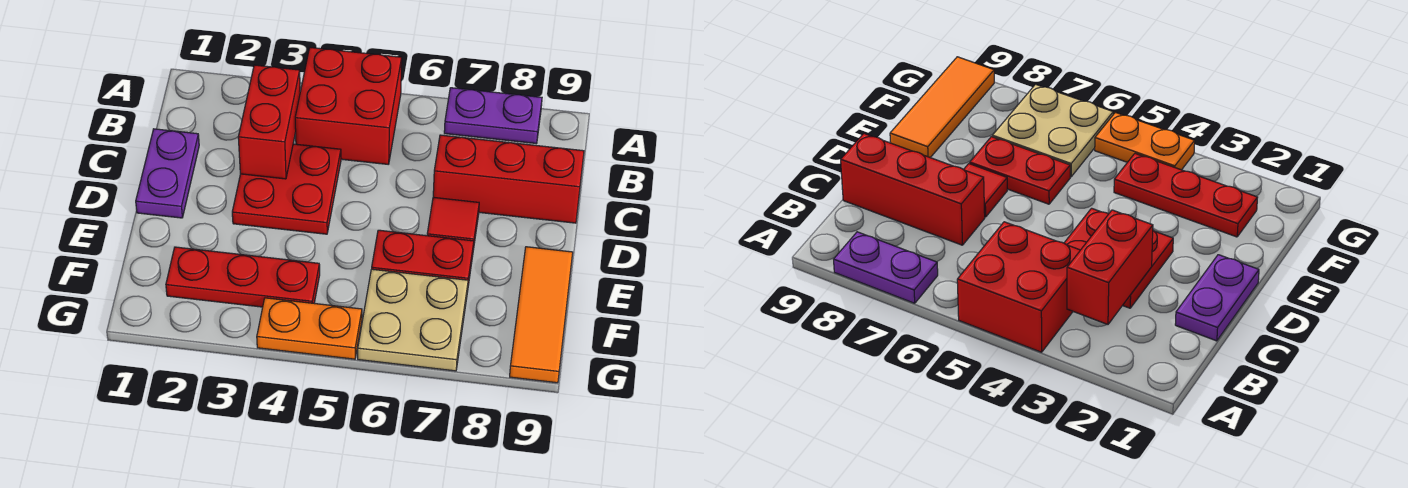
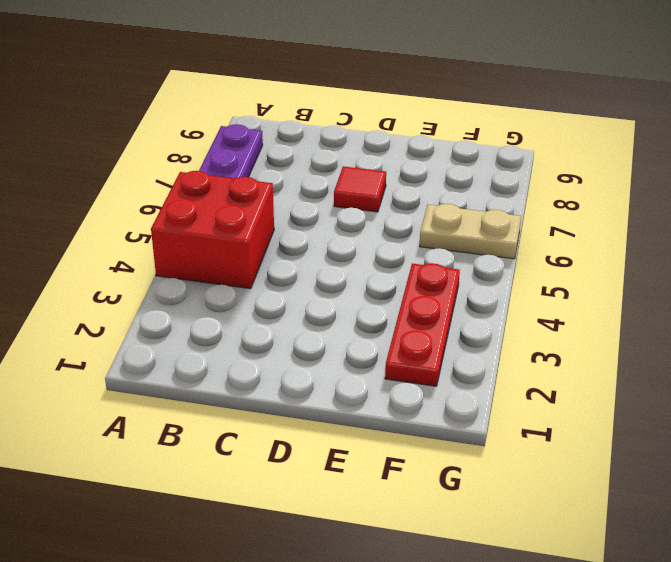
tan 1x2 plate [420,204,521,259] -> tan 2x2 plate [358,269,468,371]
none -> purple 1x2 plate [136,129,199,218]
none -> red 2x2 plate [232,144,341,234]
none -> red 1x3 brick [433,135,584,223]

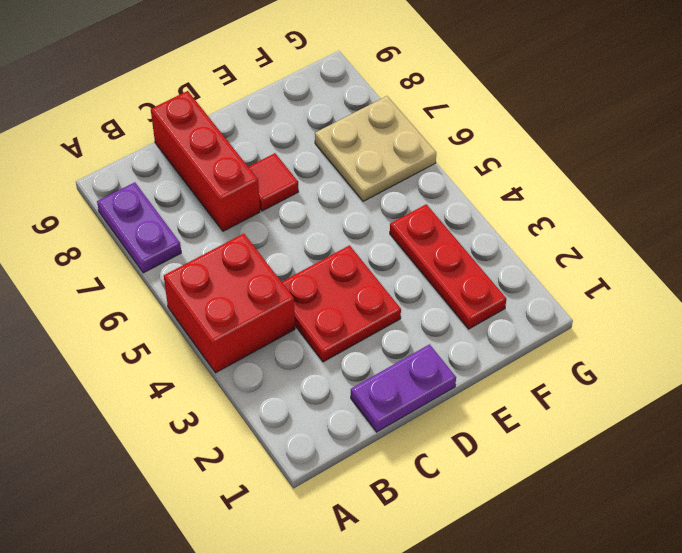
none -> red 1x2 plate [372,230,474,285]
none -> orange 1x3 tile [510,247,573,383]
none -> orange 1x2 plate [257,298,362,359]

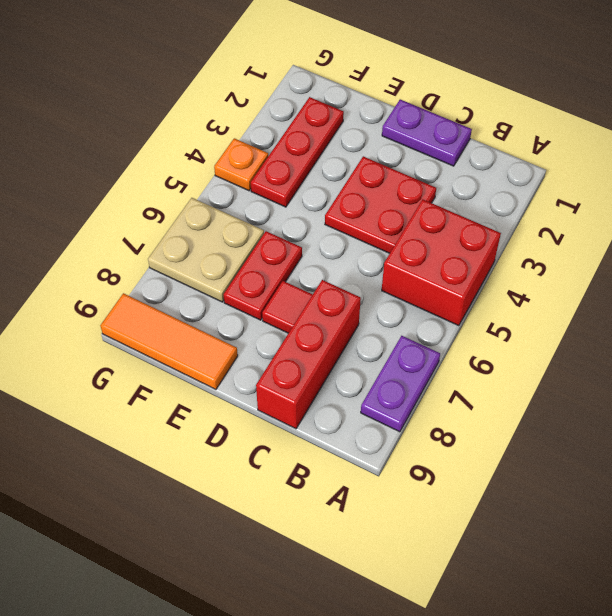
orange 1x1 plate [214,138,268,191] -> orange 1x2 plate [257,298,362,359]
none -> red 1x2 brick [238,65,300,179]

